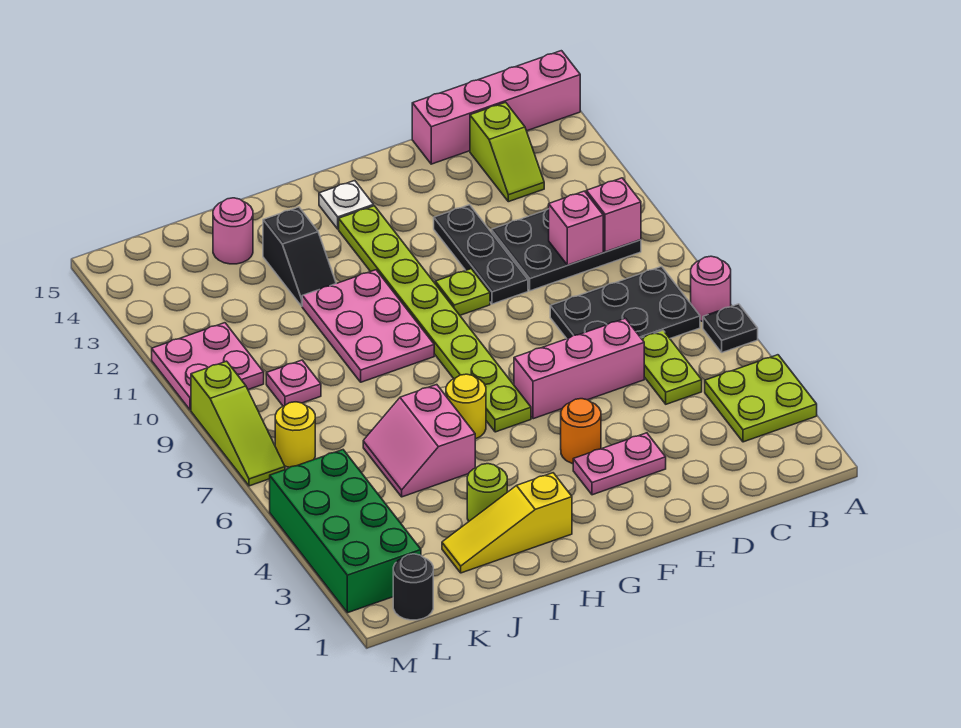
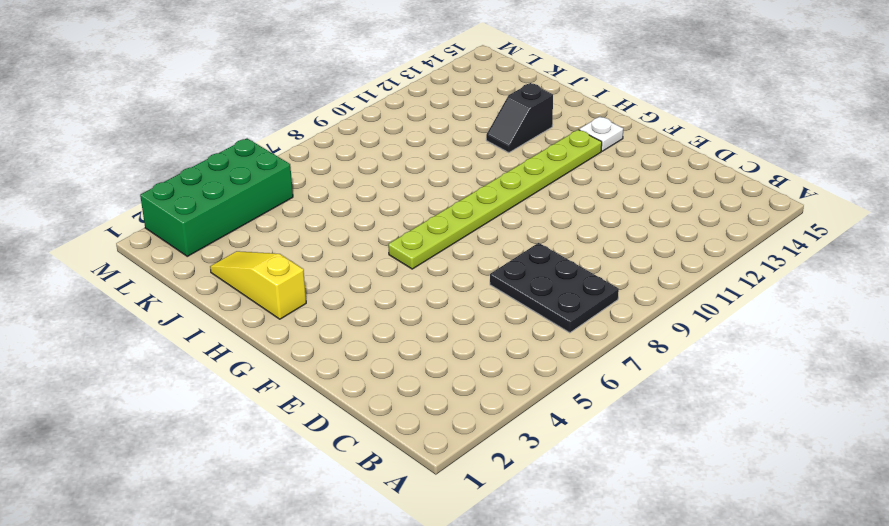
none -> lime 2x2 plate [705,355,817,442]
none -> black 1x1 plate [703,304,758,353]
none -> pink 1x1 round brick [691,256,731,321]
none -> pink 1x4 brick [412,51,580,164]

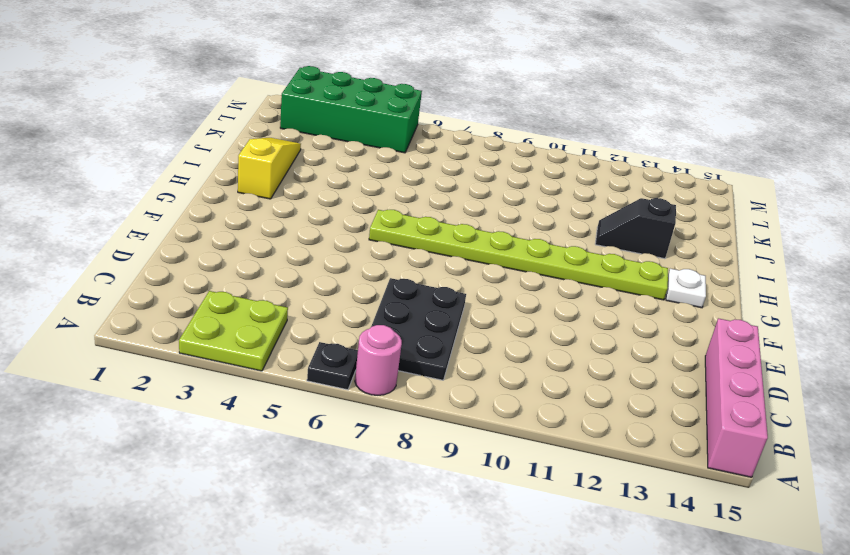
none -> black 2x3 plate [491,209,641,291]
none -> lime 1x2 plate [641,331,702,404]
none -> lime 1x2 slope [470,102,544,202]
none -> pink 1x3 brick [514,318,644,419]

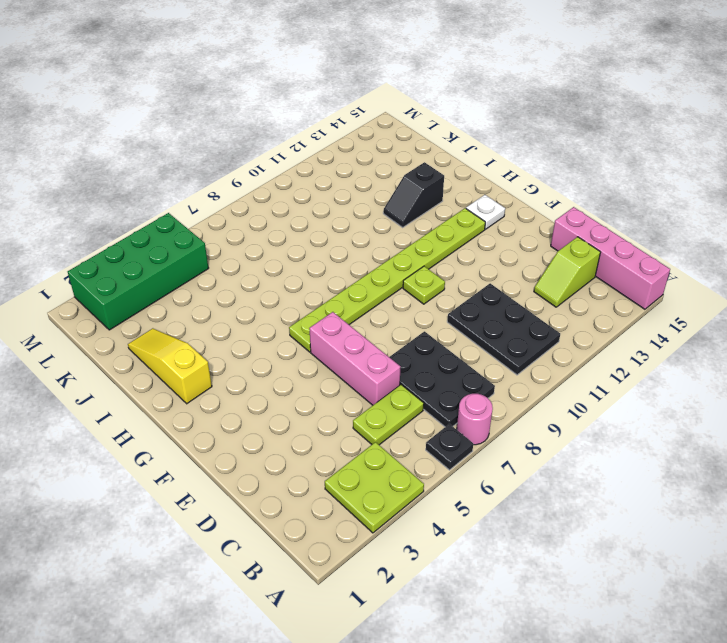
none -> pink 1x2 plate [573,433,666,495]
none -> black 1x3 plate [434,205,528,304]
none -> orange 1x1 round brick [561,399,601,464]
none -> yellow 1x1 round brick [446,374,486,439]

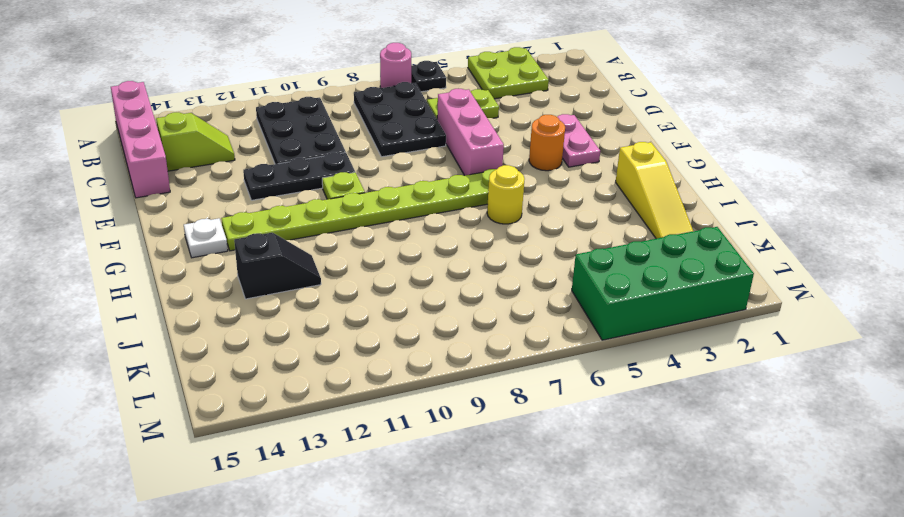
none -> pink 2x3 plate [302,270,434,382]
none -> lime 1x1 round brick [467,464,507,521]
none -> pink 2x2 slope [363,385,475,497]
none -> pink 1x1 round brick [213,198,253,264]

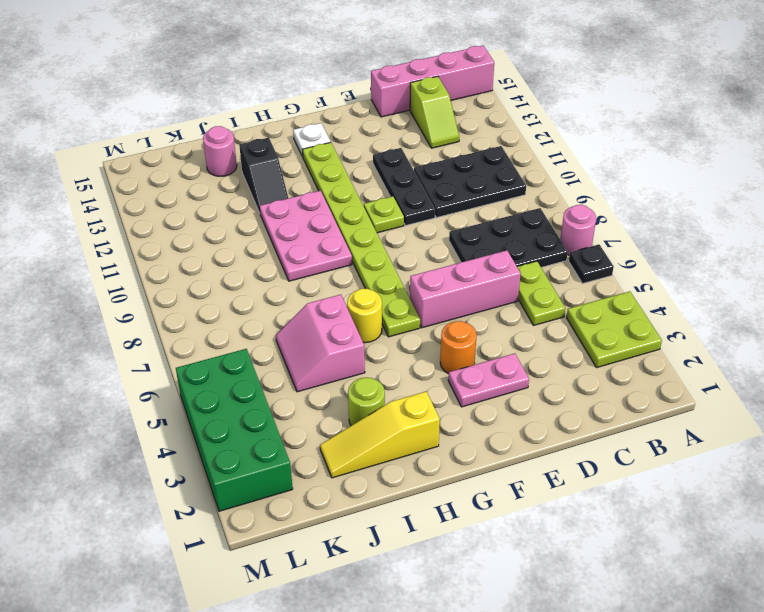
none -> pink 1x1 plate [266,360,321,406]
none -> black 1x1 round brick [393,554,433,620]
none -> yellow 1x1 round brick [275,402,315,467]
none -> pink 2x2 plate [152,323,264,410]

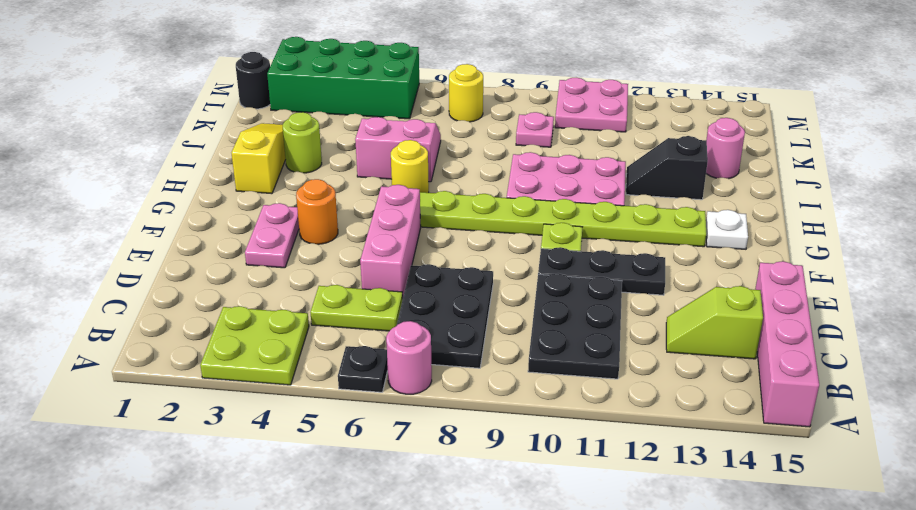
none -> lime 1x3 slope [191,361,285,486]
none -> pink 1x1 brick [586,178,641,252]
none -> pink 1x1 brick [549,191,603,265]

